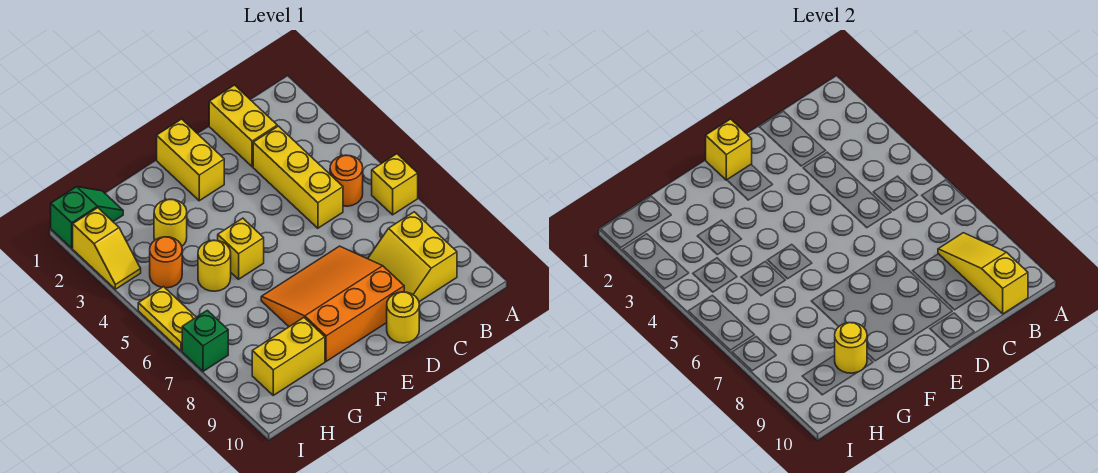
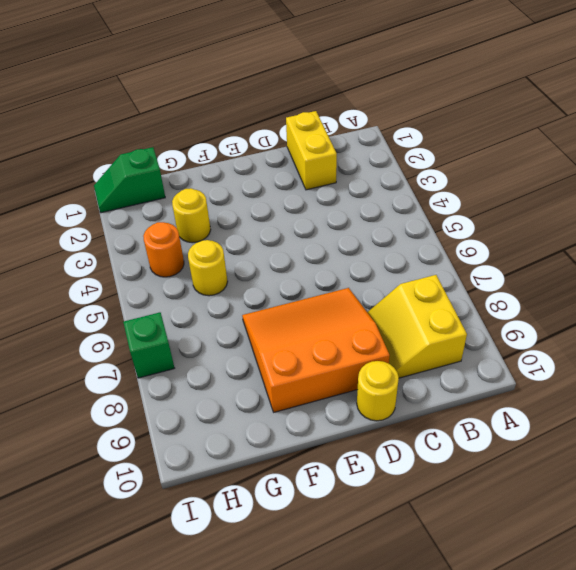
green 1x2 slope [94,147,165,213] -> green 1x2 slope turned to [51,187,123,248]
none -> yellow 1x1 brick [372,154,418,215]
none -> orange 1x1 round brick [330,155,363,206]
none -> yellow 1x3 brick [253,126,343,228]

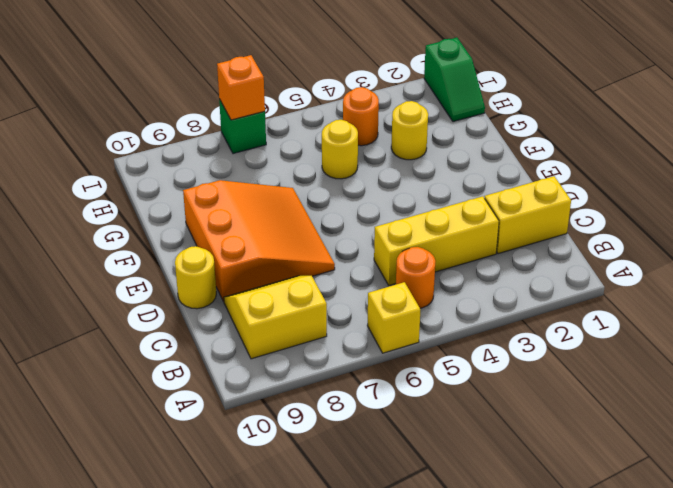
orange 1x1 brick [217,55,265,120] -> none
none -> yellow 1x2 brick [157,119,224,201]
none -> yellow 1x1 brick [218,218,264,279]
none -> yellow 1x2 brick [252,318,325,395]

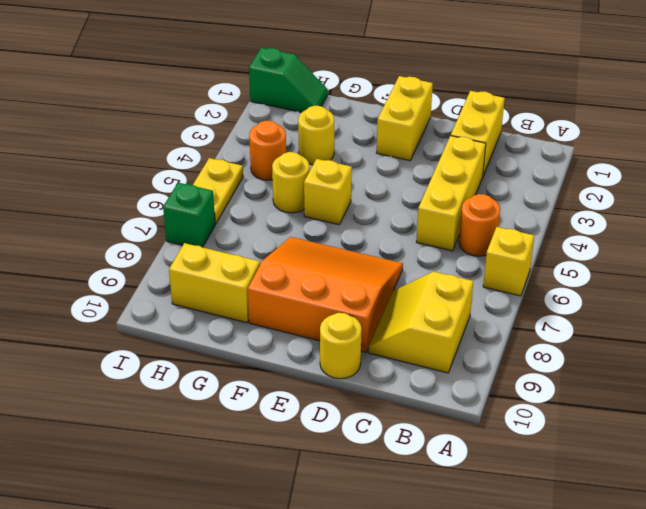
none -> yellow 1x2 slope [73,208,141,289]
none -> yellow 1x3 slope [938,233,1028,314]
none -> yellow 1x1 brick [706,119,752,180]

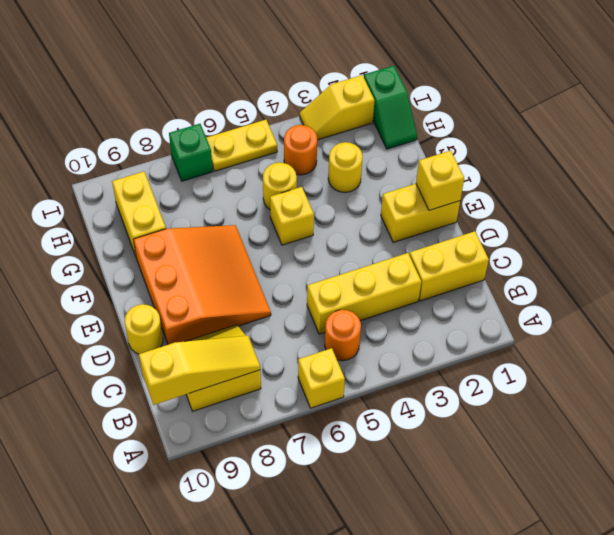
none -> yellow 1x1 round brick [835,323,867,373]

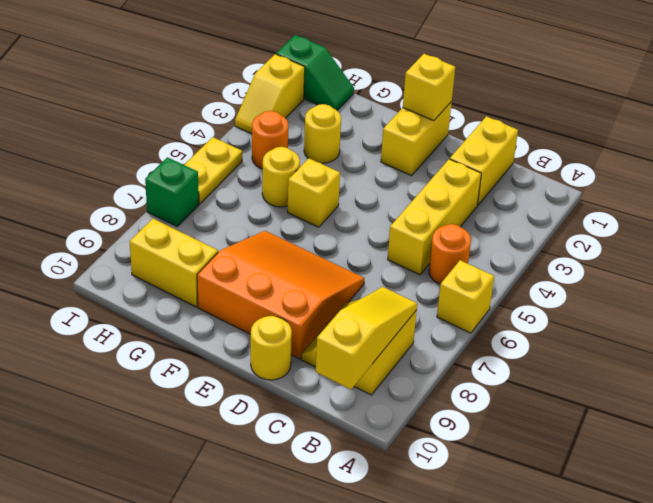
none -> yellow 1x1 round brick [835,323,867,373]

